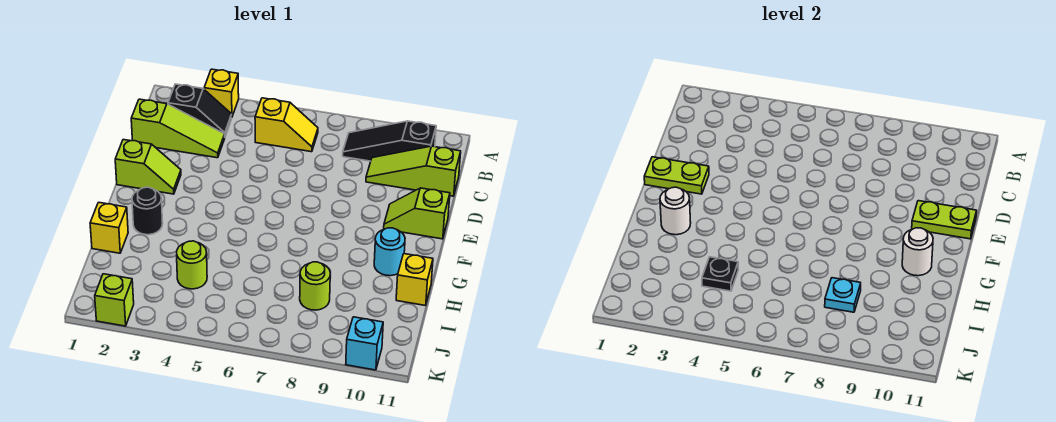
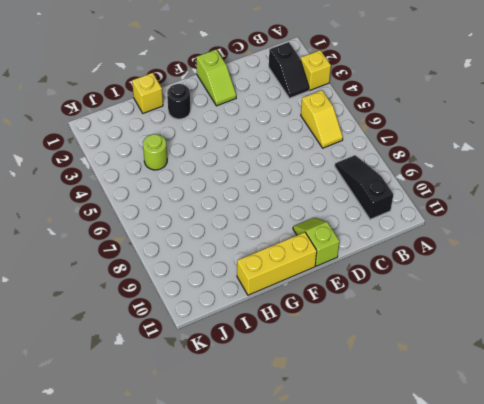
yellow 1x3 brick [237,232,317,295] -> yellow 1x1 brick [396,254,433,306]
none -> lime 1x3 slope [131,99,225,158]
none -> lime 1x3 slope [366,146,461,196]
none -> cyan 1x1 round brick [374,228,405,276]

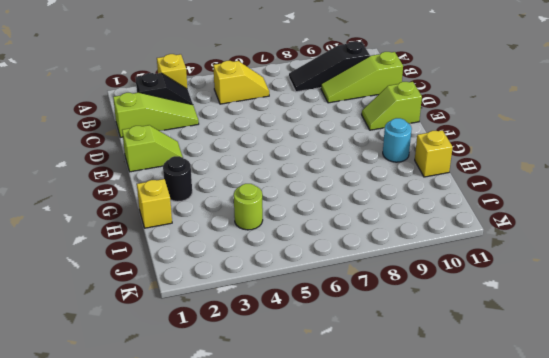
none -> lime 1x1 round brick [300,262,330,310]
none -> lime 1x1 brick [95,274,134,326]
none -> cyan 1x1 brick [346,317,383,370]

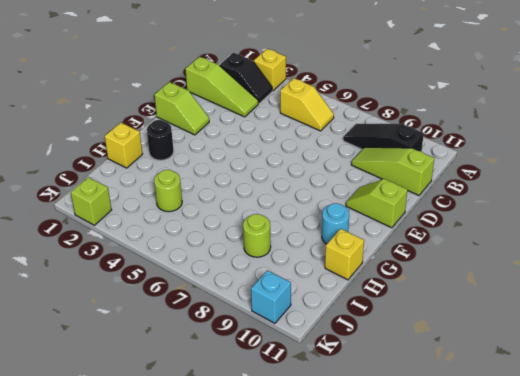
none -> lime 1x2 plate [644,157,709,194]
none -> lime 1x2 plate [912,201,977,239]
none -> white 1x1 round brick [660,187,691,235]

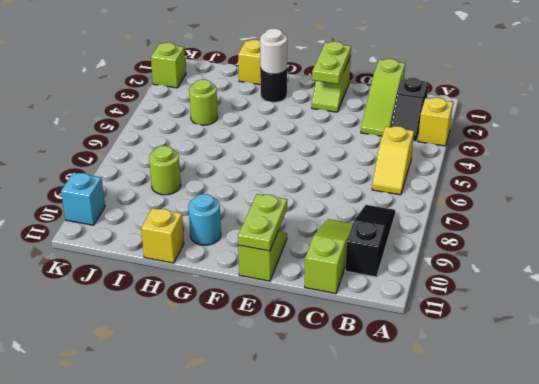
none -> white 1x1 round brick [902,228,933,276]
none -> black 1x1 plate [702,257,738,291]
none -> cyan 1x1 plate [825,278,861,312]

